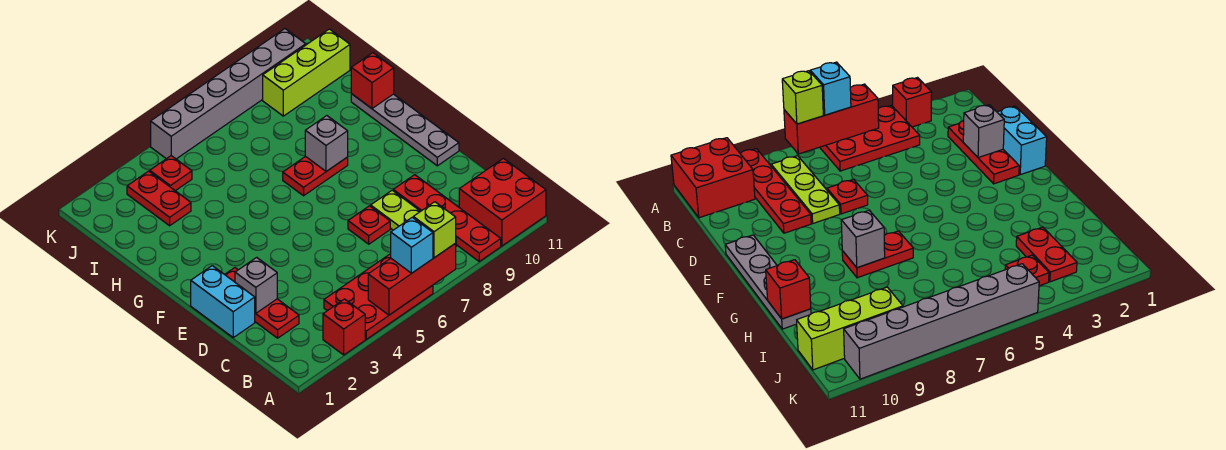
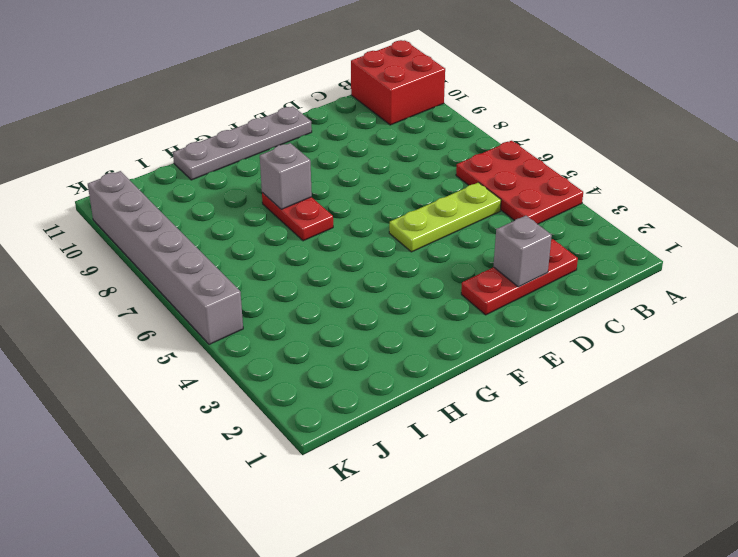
lime 1x3 plate [389,182,501,252] -> lime 1x3 plate moved to [371,190,456,244]
none -> red 1x1 brick [323,299,365,355]
none -> red 1x4 plate [393,175,501,261]
none -> cyan 1x2 brick [191,266,255,337]

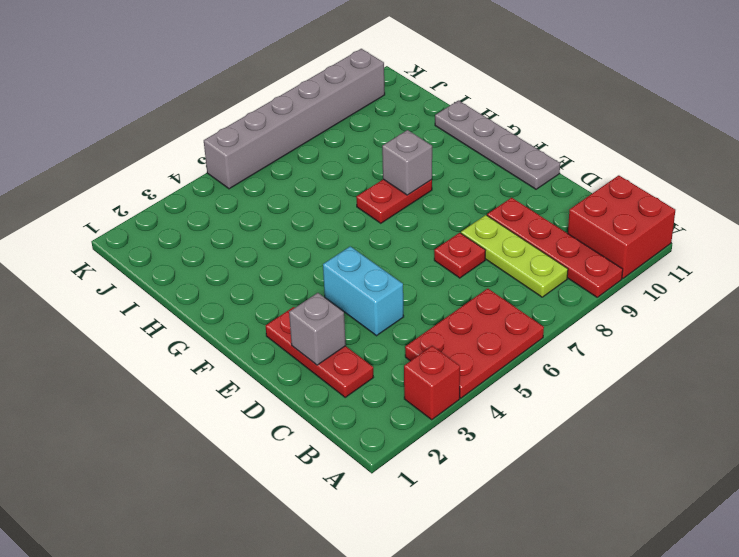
cyan 1x2 brick [323,246,404,336] -> cyan 1x2 brick moved to [191,266,255,337]
none -> red 1x2 plate [127,171,191,226]
none -> red 1x1 plate [150,156,192,191]
none -> lime 1x3 brick [263,29,350,116]

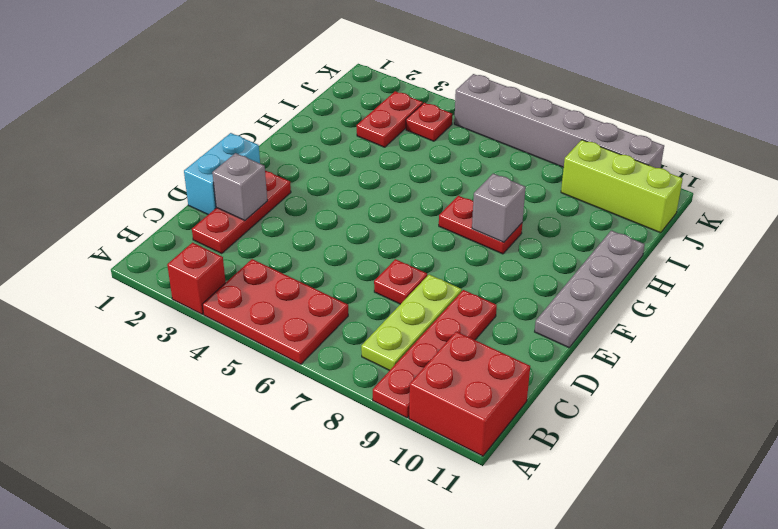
none -> red 1x3 brick [368,244,456,315]
none -> red 1x1 brick [351,53,394,108]
none -> cyan 1x1 brick [391,217,433,273]

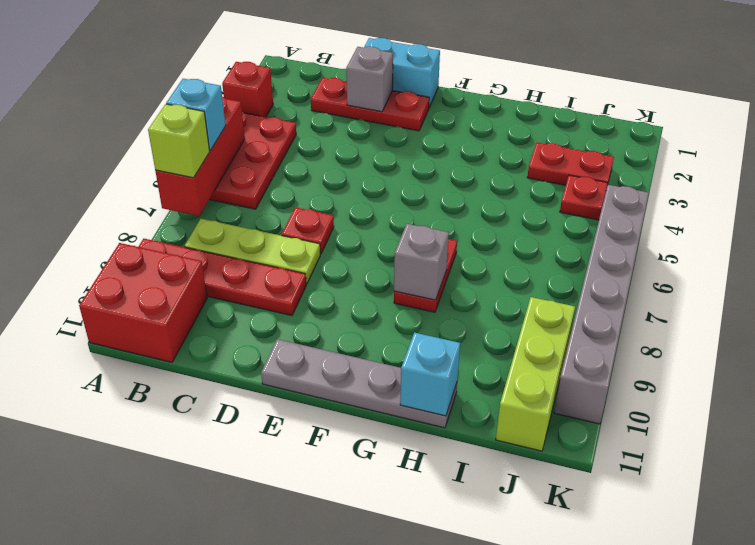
cyan 1x1 brick [400,333,460,416] -> red 1x1 brick [351,53,394,108]

